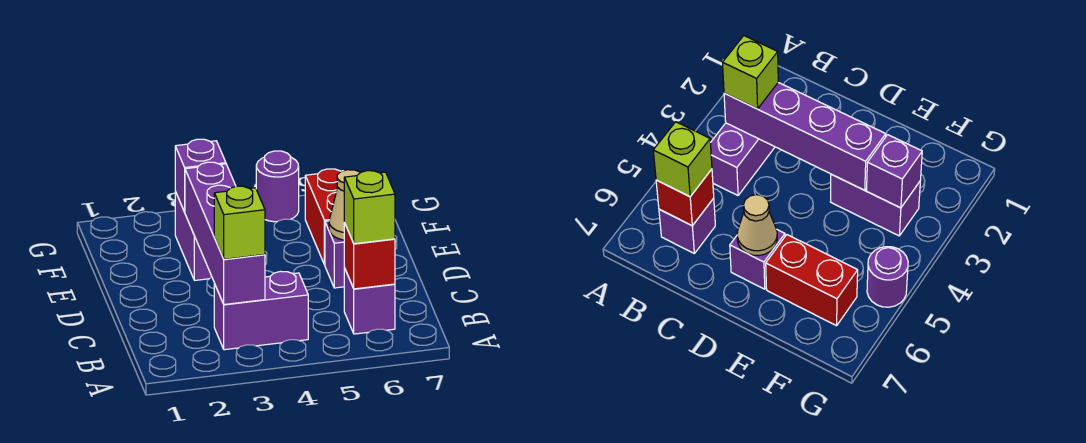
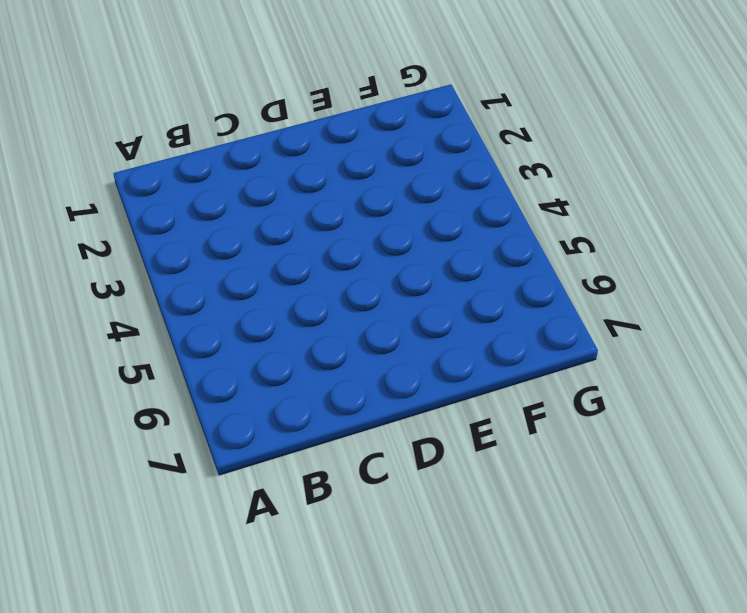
none -> purple 1x2 brick [214,271,308,350]
none -> purple 1x1 brick [344,268,395,334]
none -> purple 1x1 brick [325,221,345,288]

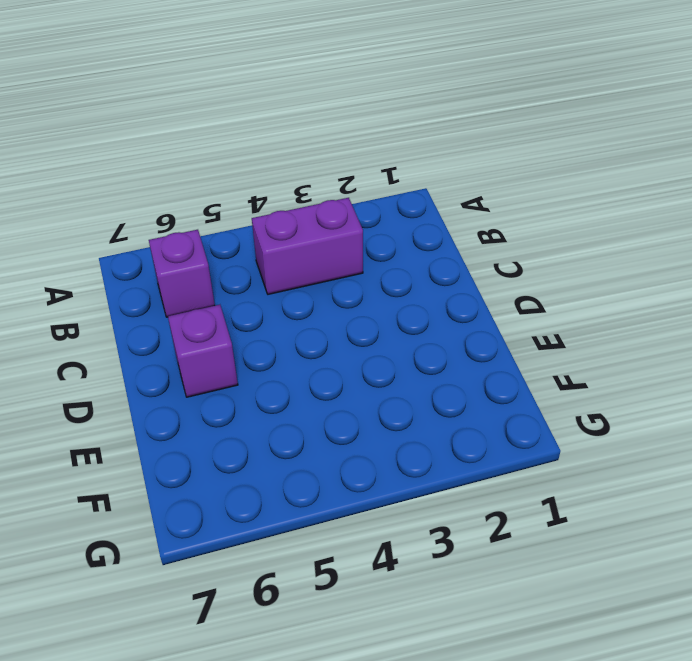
none -> purple 1x2 brick [175,192,212,280]
none -> red 1x2 brick [305,169,341,265]
none -> purple 1x1 round brick [256,151,299,222]

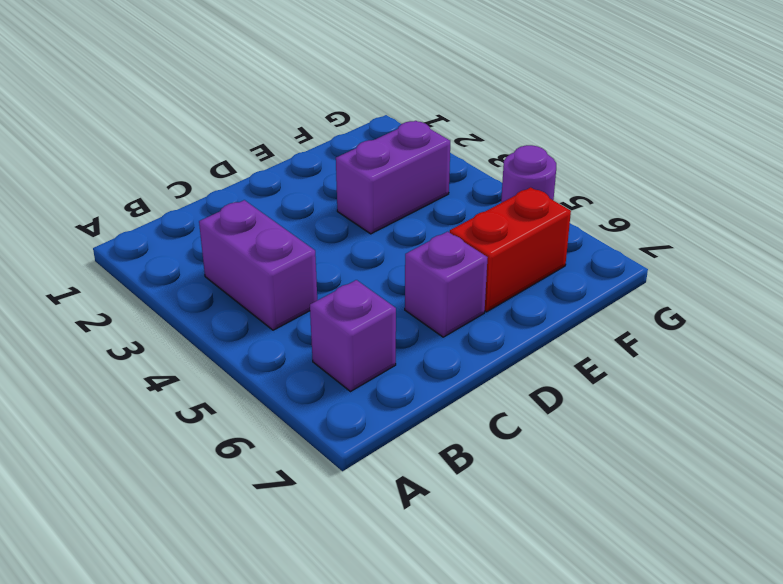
none -> purple 1x4 brick [185,162,265,304]
none -> red 1x1 brick [344,223,395,289]
none -> tan 1x1 cone [329,170,361,240]

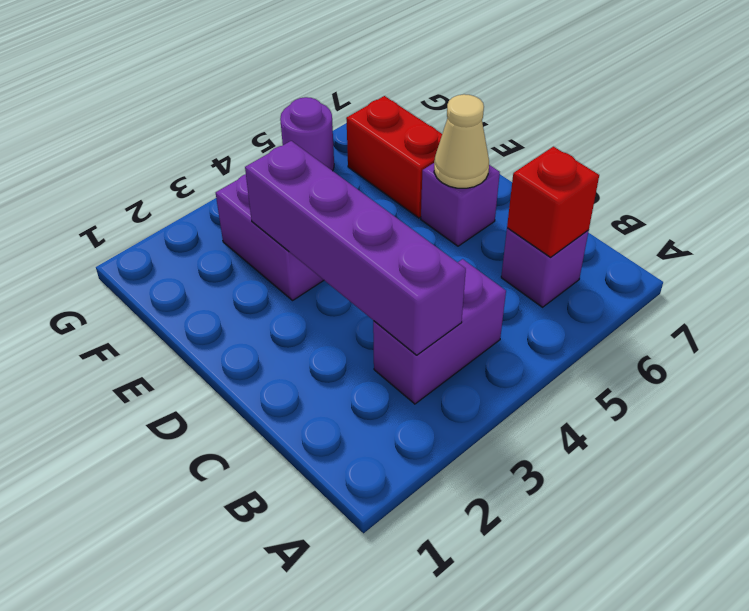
none -> purple 1x1 brick [175,139,226,212]
none -> lime 1x1 brick [214,186,265,259]
none -> lime 1x1 brick [344,171,395,244]

